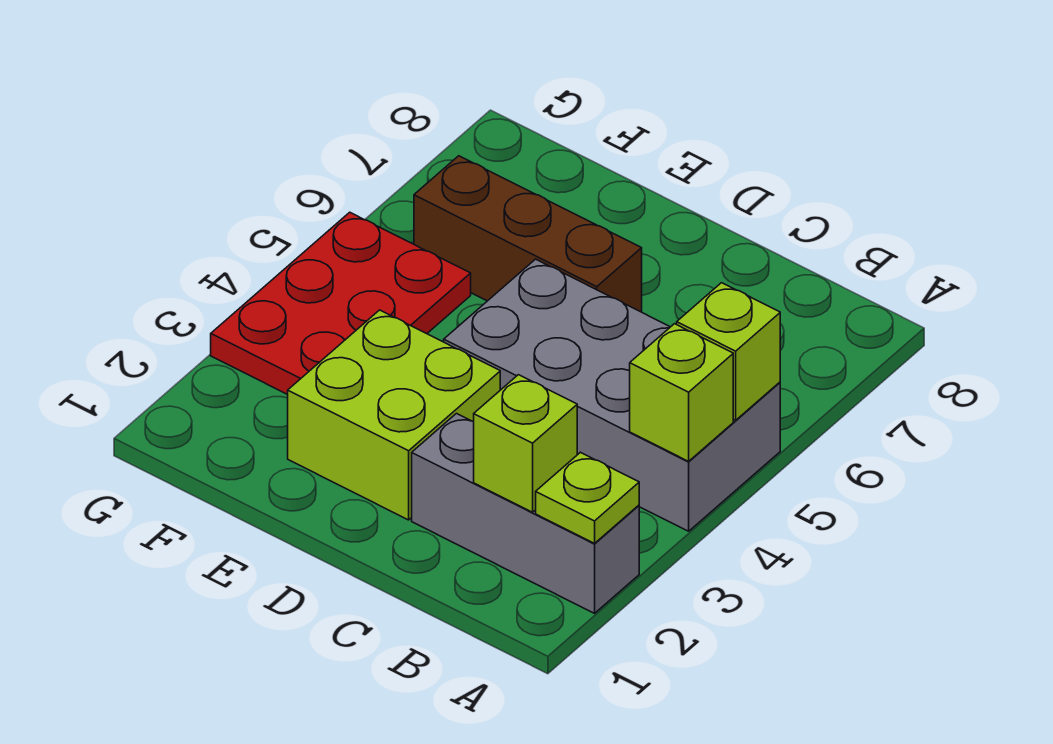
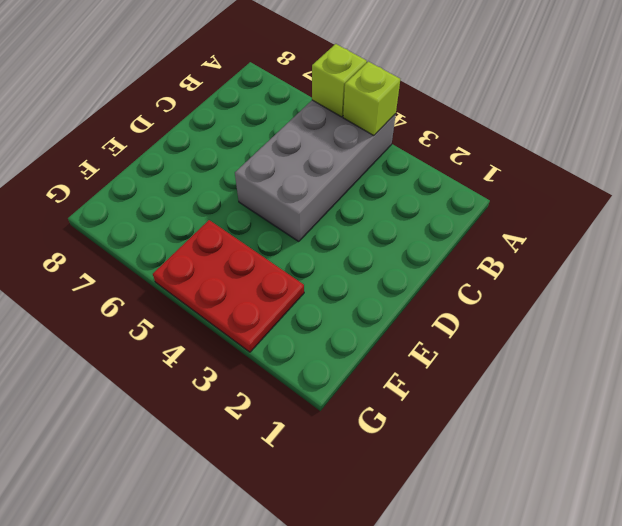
none -> grey 1x3 brick [412,414,639,613]
none -> lime 2x2 brick [288,310,500,520]

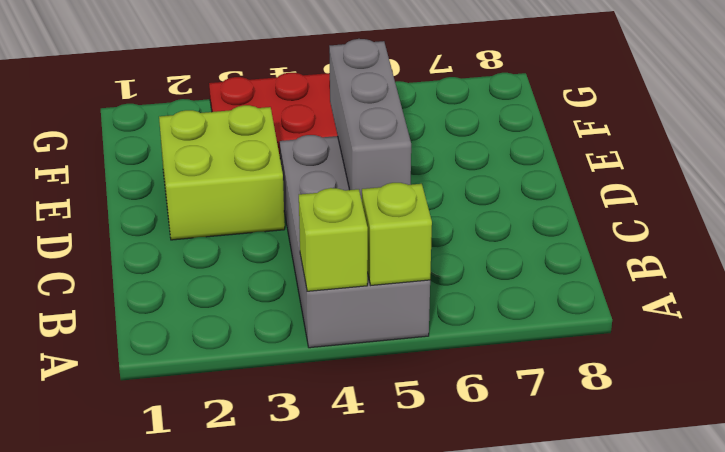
grey 1x3 brick [329,39,411,200] -> grey 1x3 brick moved to [412,414,639,613]
none -> brown 1x3 brick [414,156,642,312]
none -> lime 1x1 plate [536,452,639,543]

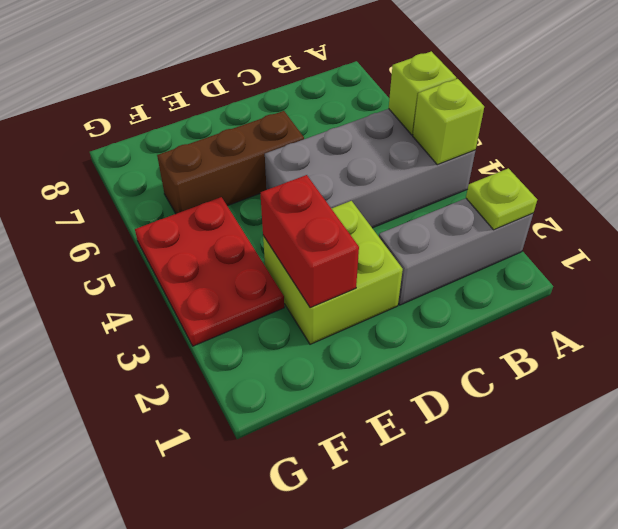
red 1x2 brick [260,175,359,308] -> none
none -> lime 1x1 brick [474,375,577,512]

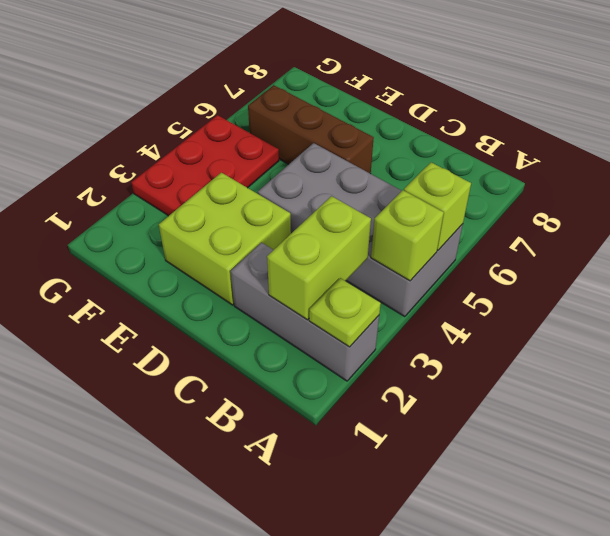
lime 1x2 brick [267,196,371,320] -> lime 1x1 brick [474,375,577,512]

